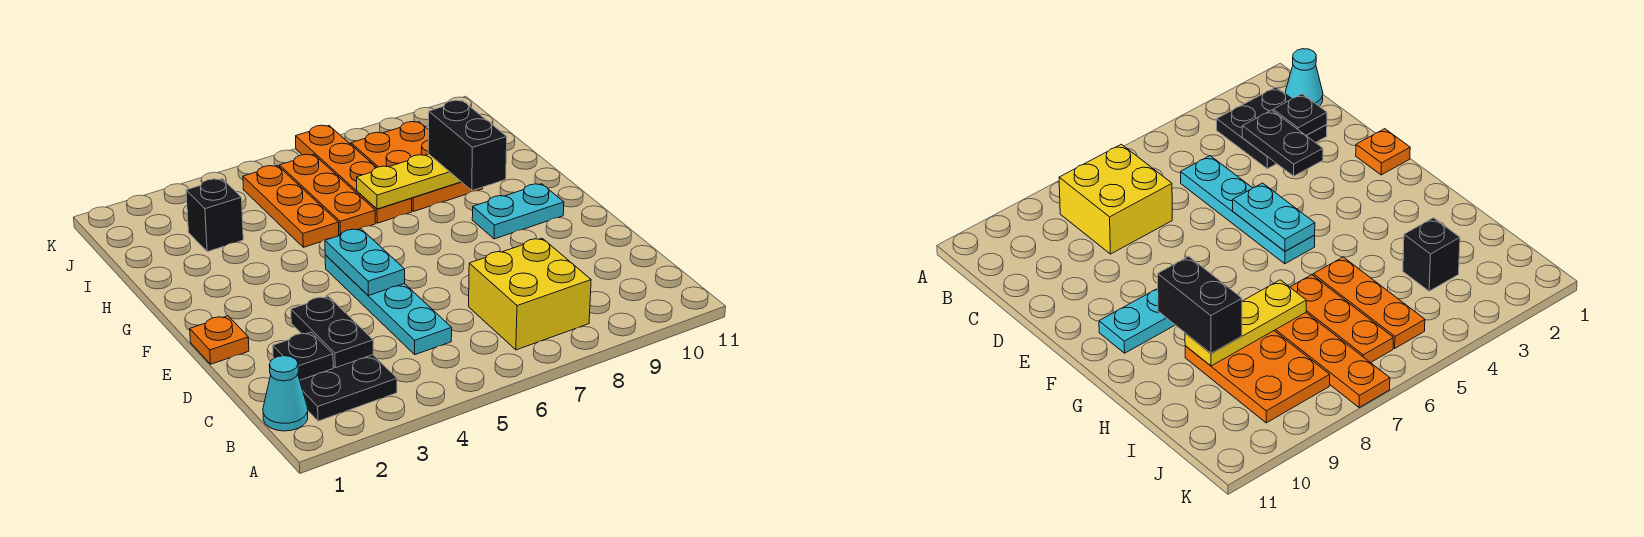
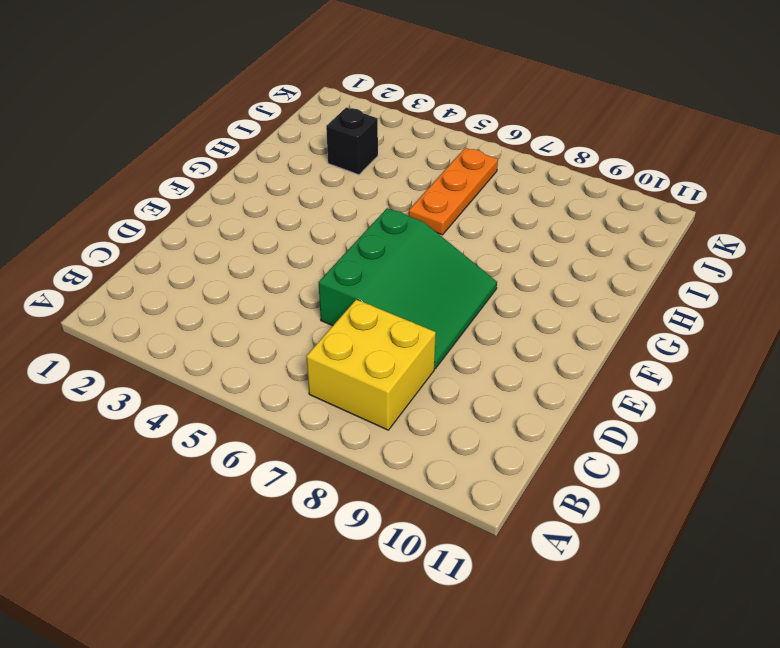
green 3x3 slope [318,208,497,369] -> none
none -> cyan 1x1 cone [263,356,308,431]
none -> black 2x2 plate [300,355,397,421]
none -> cyan 1x4 plate [325,255,452,355]

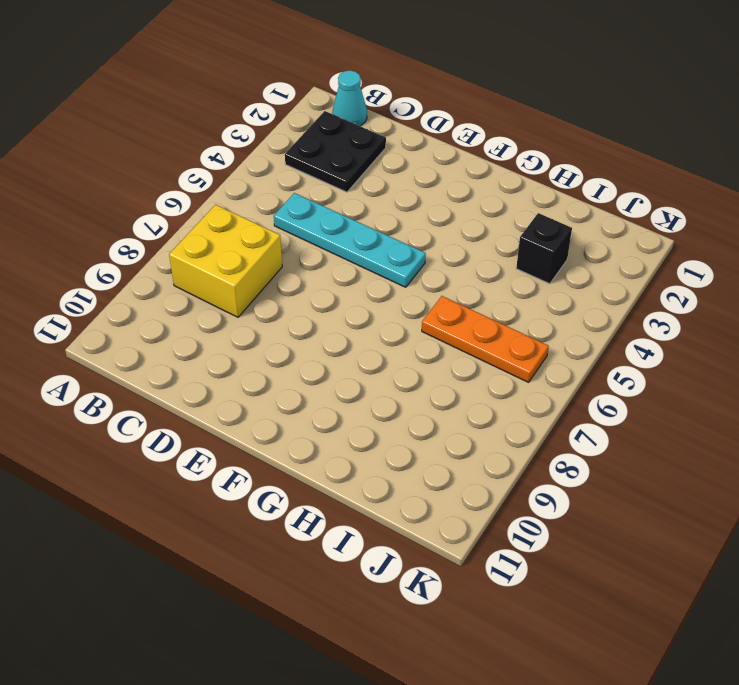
none -> orange 1x1 plate [190,316,249,364]
none -> cyan 1x2 plate [472,184,564,239]
none -> orange 1x3 plate [243,166,339,247]

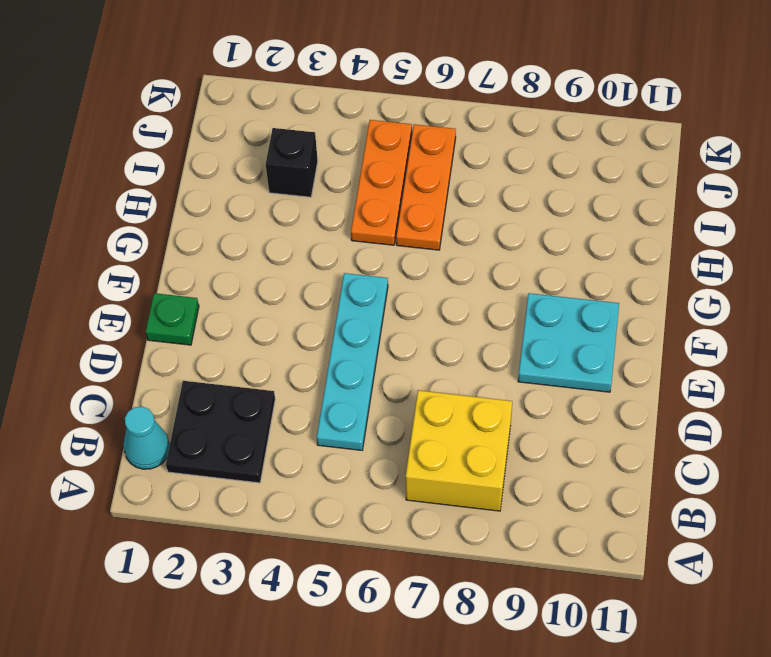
green 1x1 plate [146,293,199,345] -> orange 1x1 plate [190,316,249,364]
cyan 2x2 plate [518,293,619,392] -> cyan 1x2 plate [472,184,564,239]
none -> orange 1x4 plate [296,125,412,223]
none -> orange 2x3 plate [351,122,483,211]
none -> black 1x1 plate [273,332,333,380]

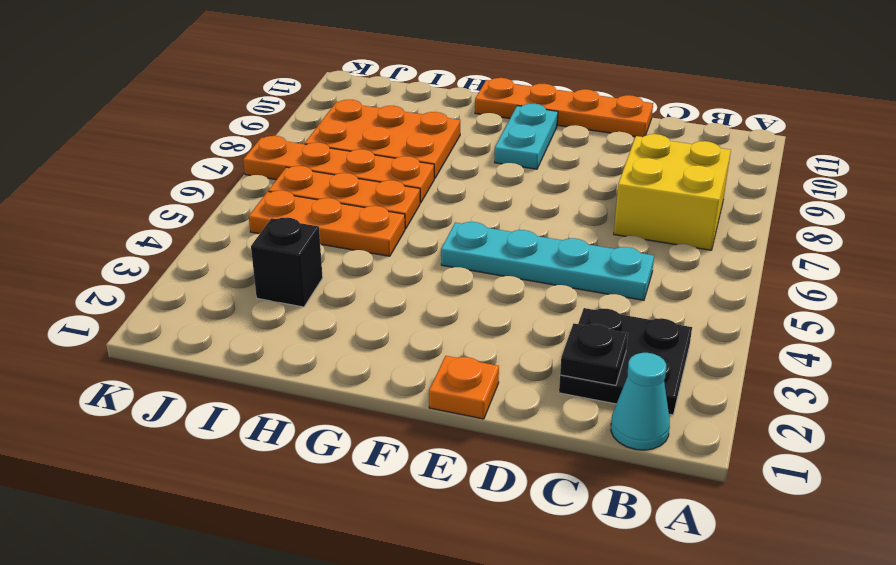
orange 1x4 plate [475,78,653,137] -> none
none -> black 1x2 plate [291,296,373,368]
none -> cyan 1x2 plate [325,229,405,296]
none -> yellow 1x3 plate [357,154,461,209]

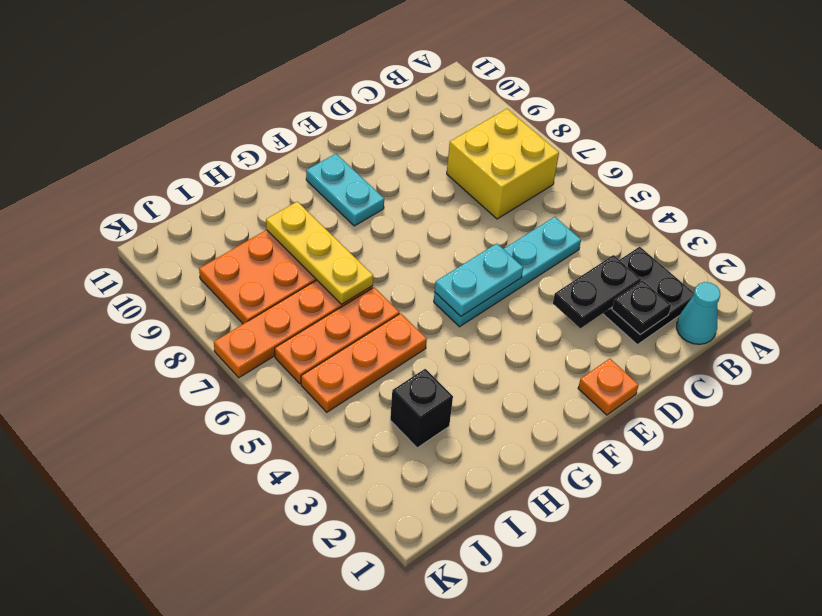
none -> black 1x2 brick [428,100,507,190]

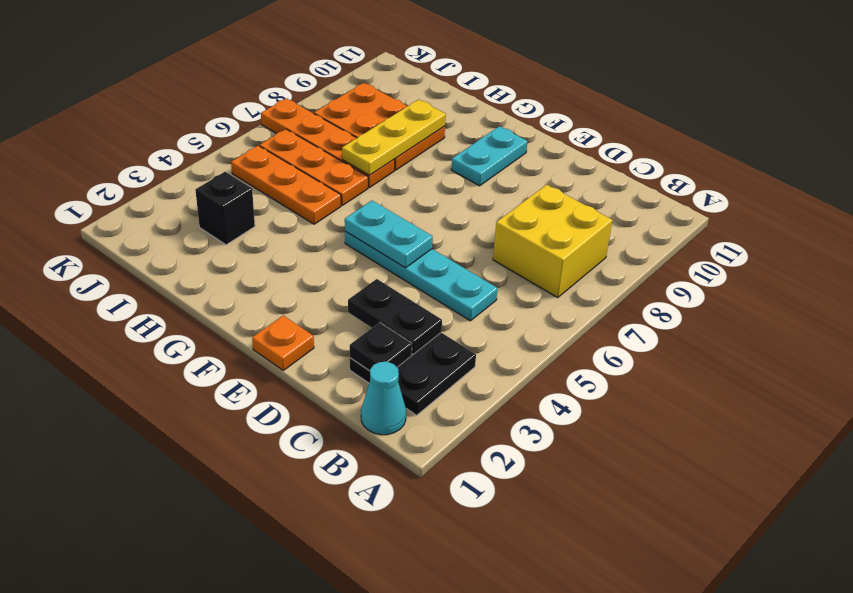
none -> black 1x2 brick [428,100,507,190]

